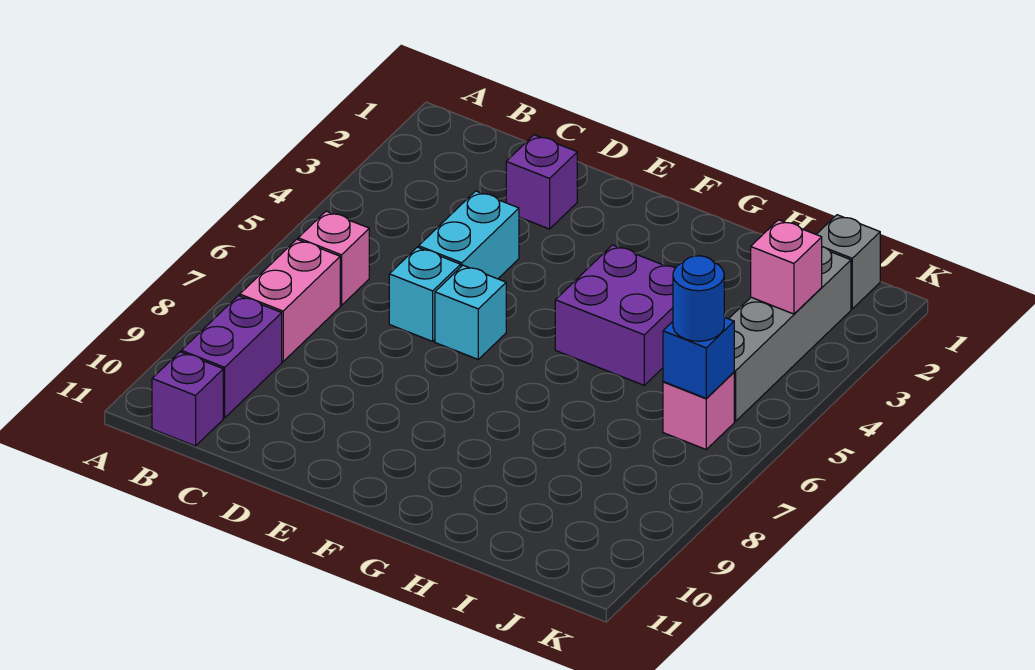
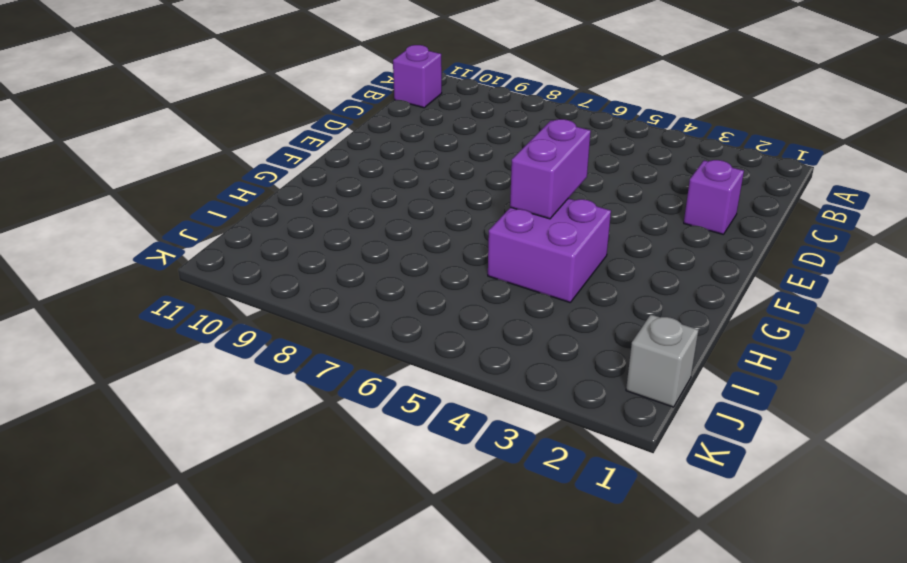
purple 1x2 brick [510,119,591,219] -> purple 1x2 brick turned to [181,296,282,418]
none -> pink 1x1 brick [298,211,369,305]
none -> pink 1x2 brick [240,239,340,362]
none -> cyan 1x2 brick [419,191,519,279]

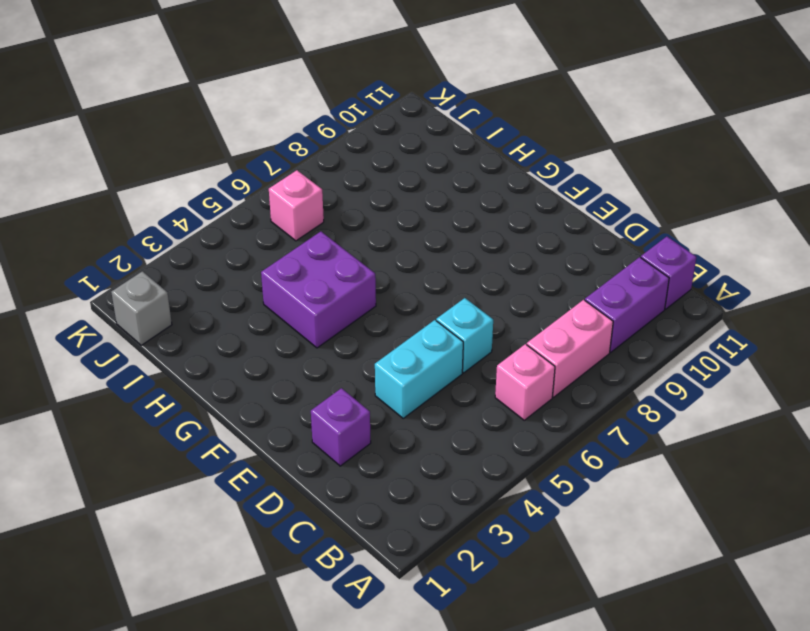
none -> cyan 1x1 brick [435,265,506,359]
none -> grey 1x4 brick [729,247,851,421]
none -> pink 1x1 brick [751,220,822,314]

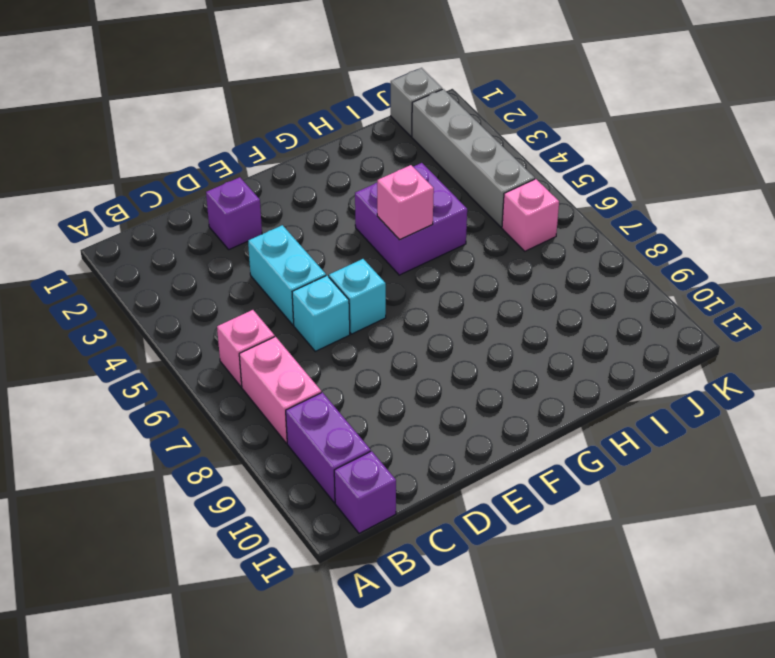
pink 1x1 brick [377,165,434,240] -> pink 1x1 brick moved to [751,220,822,314]
none -> blue 1x1 brick [663,317,734,398]
none -> blue 1x1 round brick [673,256,724,341]

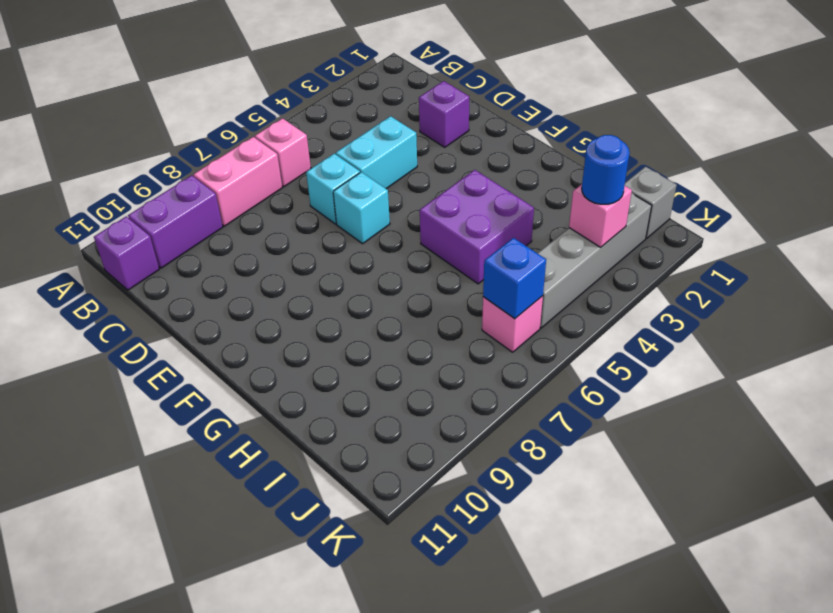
blue 1x1 round brick [582,135,630,204] -> blue 1x1 round brick moved to [673,256,724,341]

